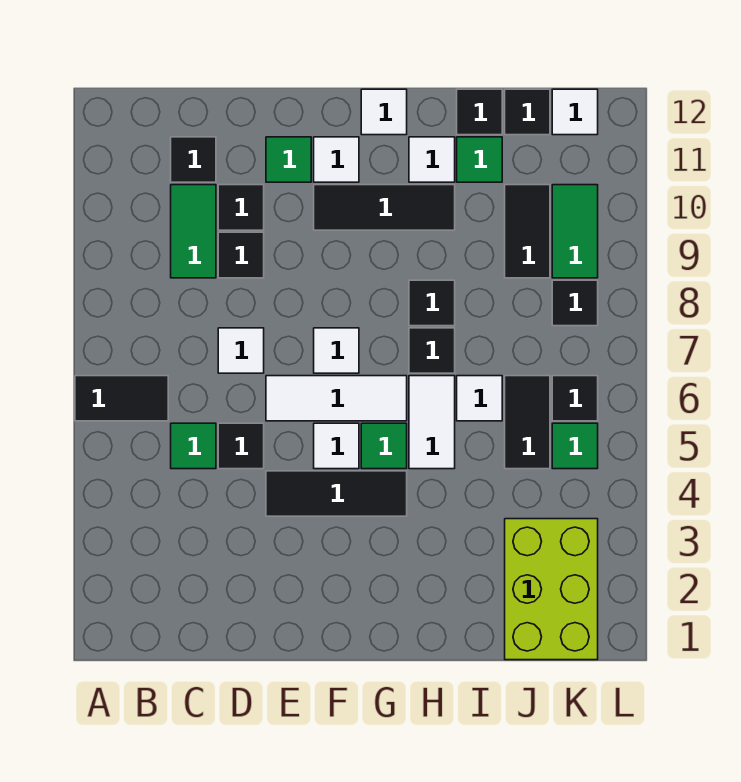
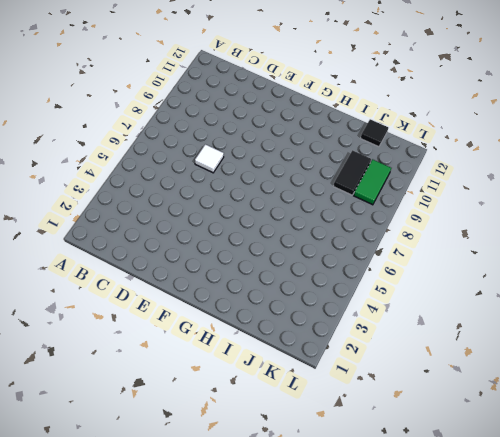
none -> black 1x2 tile [75,376,168,421]
none -> green 1x1 tile [171,423,216,469]
none -> green 1x2 tile [171,185,216,278]
none -> black 1x1 tile [171,137,216,182]

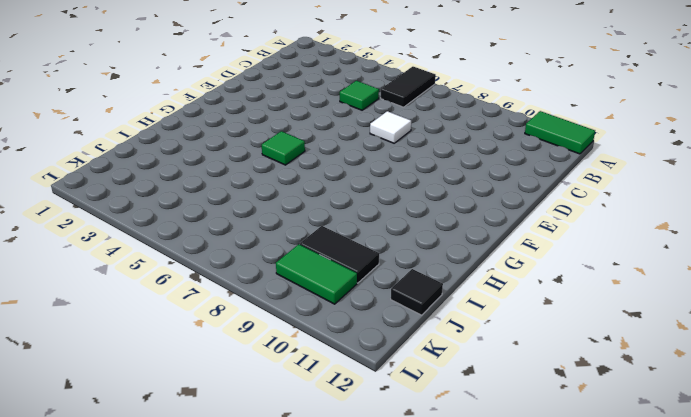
green 1x2 tile [525,111,595,154] -> green 1x2 tile moved to [171,185,216,278]
none -> black 1x1 tile [171,137,216,182]
none -> black 1x1 tile [218,423,264,469]
none -> black 1x1 tile [218,232,264,278]
none -> black 1x1 tile [218,185,264,230]

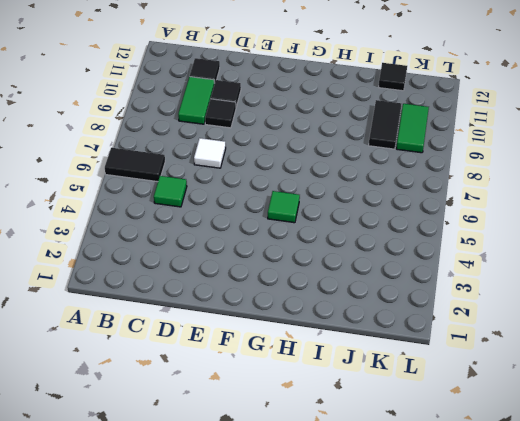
none -> black 1x1 tile [218,423,264,469]
none -> black 1x3 tile [266,471,407,516]
none -> white 1x3 tile [266,376,407,421]
none -> green 1x1 tile [266,137,311,182]

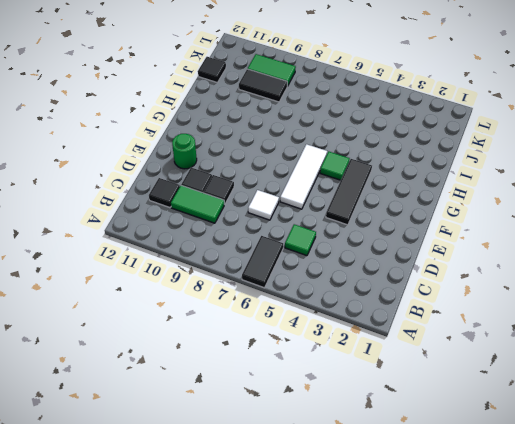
green 1x1 round brick [172,134,197,169] -> green 1x1 tile [266,137,311,182]
none -> black 1x1 tile [218,423,264,469]
none -> white 1x1 tile [314,423,359,469]
none -> white 1x1 tile [314,328,359,373]
none -> black 1x3 tile [314,185,455,230]

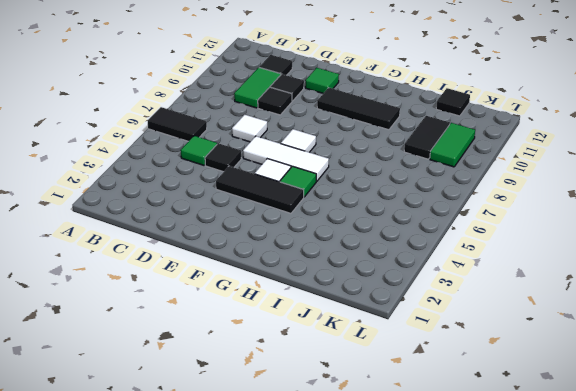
none -> white 1x1 tile [314,137,359,182]
none -> white 1x1 tile [361,89,407,135]
none -> white 1x2 tile [409,376,455,469]
none -> black 1x1 tile [409,328,455,373]

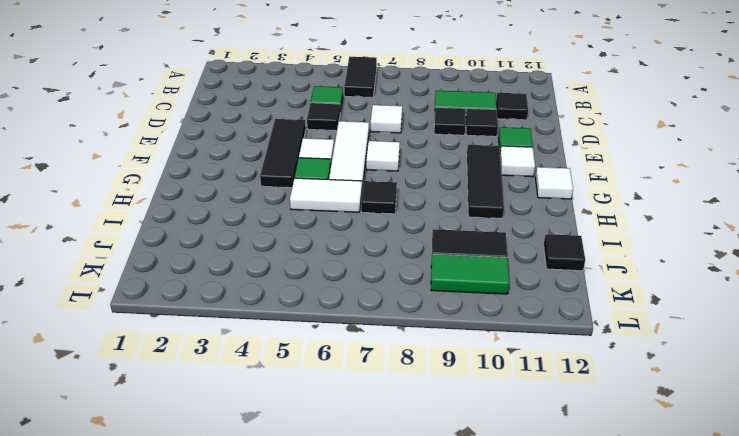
none -> black 1x1 tile [409,280,455,326]
none -> white 1x1 tile [409,137,455,182]
none -> white 1x1 tile [457,376,502,421]
none -> green 1x1 tile [457,137,502,182]

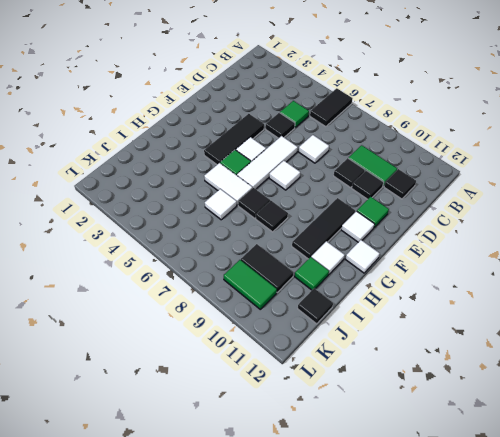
none -> black 1x1 tile [457,89,502,135]
none -> lime 2x3 brick [505,519,598,660]
none -> black 1x2 tile [505,376,550,469]
none -> green 1x1 tile [552,423,598,469]

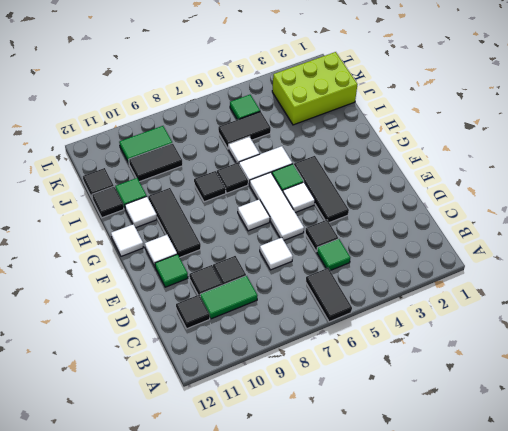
none -> black 1x1 tile [552,376,598,421]
none -> black 1x1 tile [552,280,598,326]
none -> white 1x1 tile [552,89,598,135]

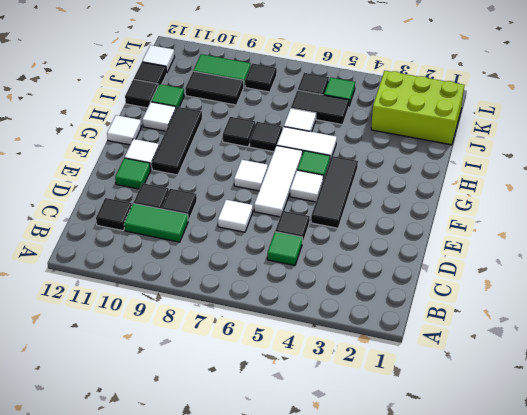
none -> black 1x2 tile [75,376,168,421]

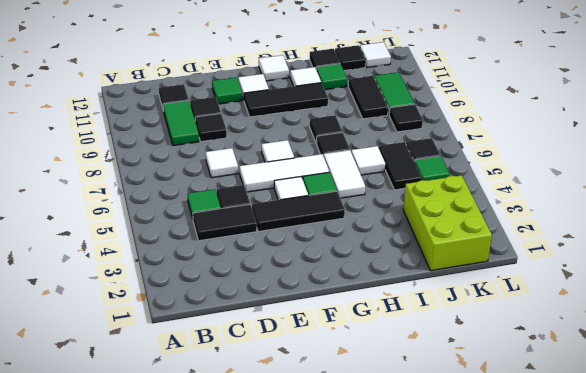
black 1x2 tile [193,204,257,241] -> black 1x2 tile moved to [75,376,168,421]

